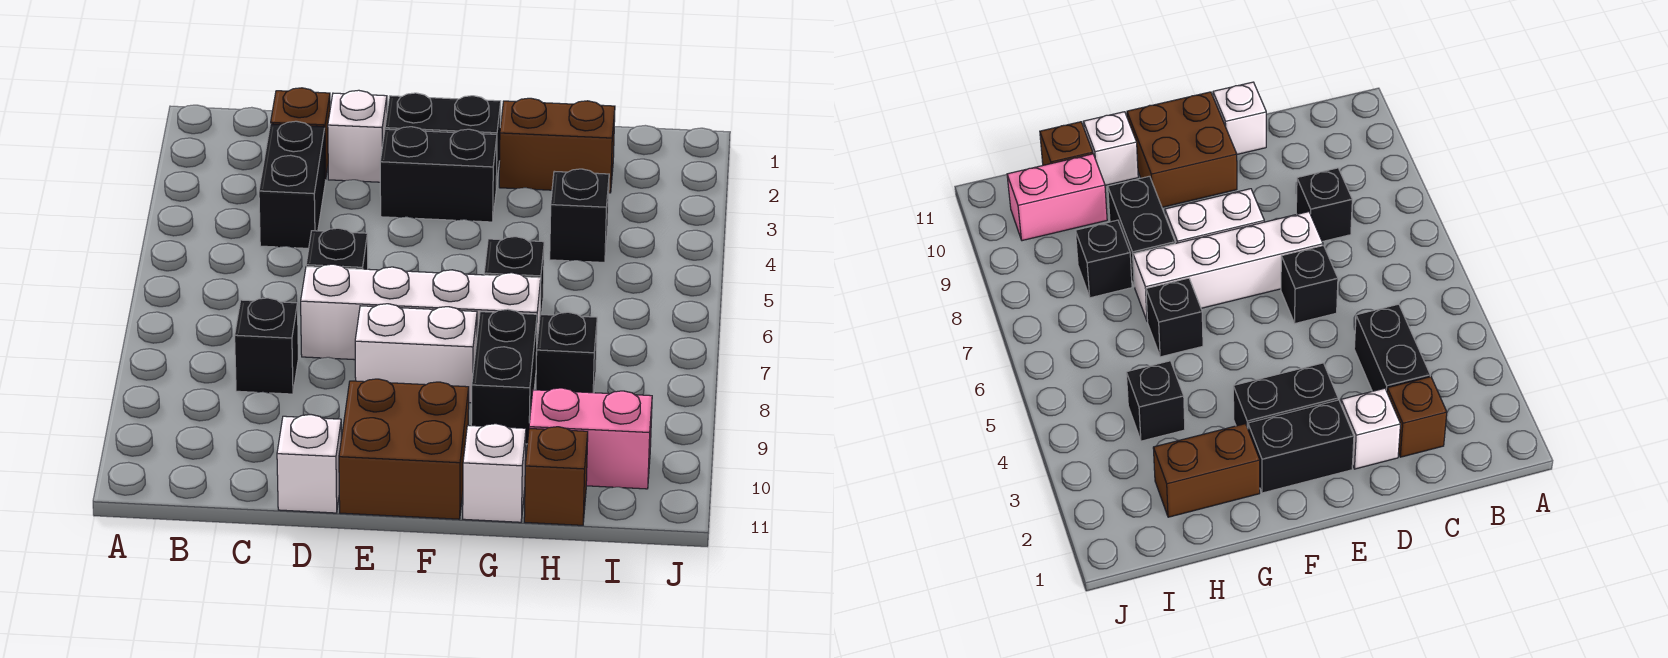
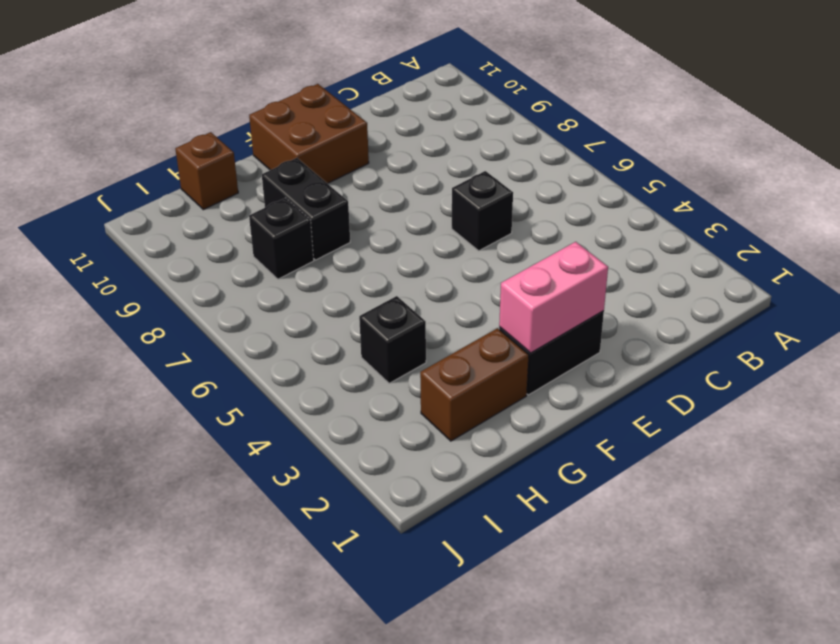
pink 1x2 brick [499,242,608,353] -> pink 1x2 brick moved to [529,388,652,489]
none -> brown 1x1 brick [271,88,330,179]
none -> black 1x2 brick [259,121,326,248]
none -> black 1x1 brick [235,298,298,394]

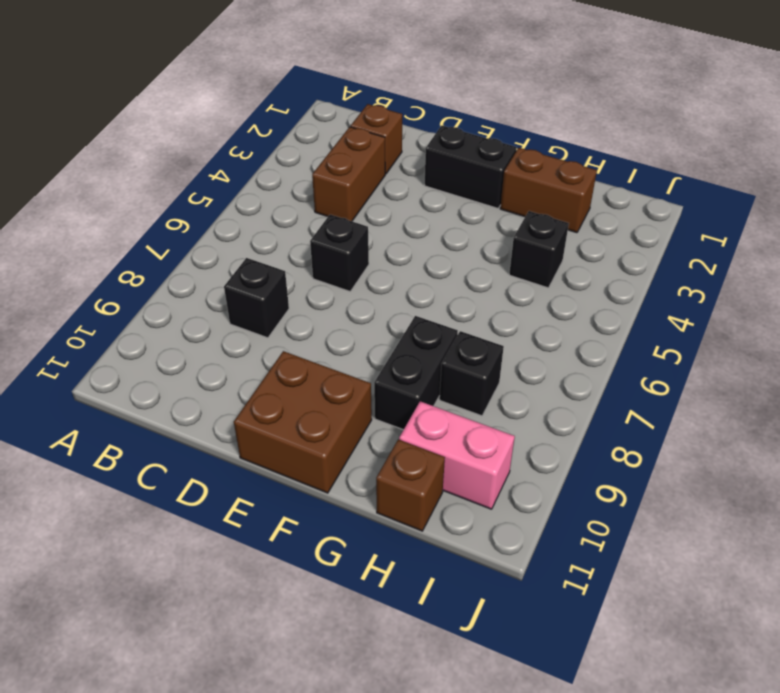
brown 1x2 brick [312,127,385,221] -> black 1x2 brick [259,121,326,248]
none -> white 1x1 brick [328,90,387,182]
none -> white 1x4 brick [301,264,541,360]
none -> white 1x1 brick [277,415,341,513]

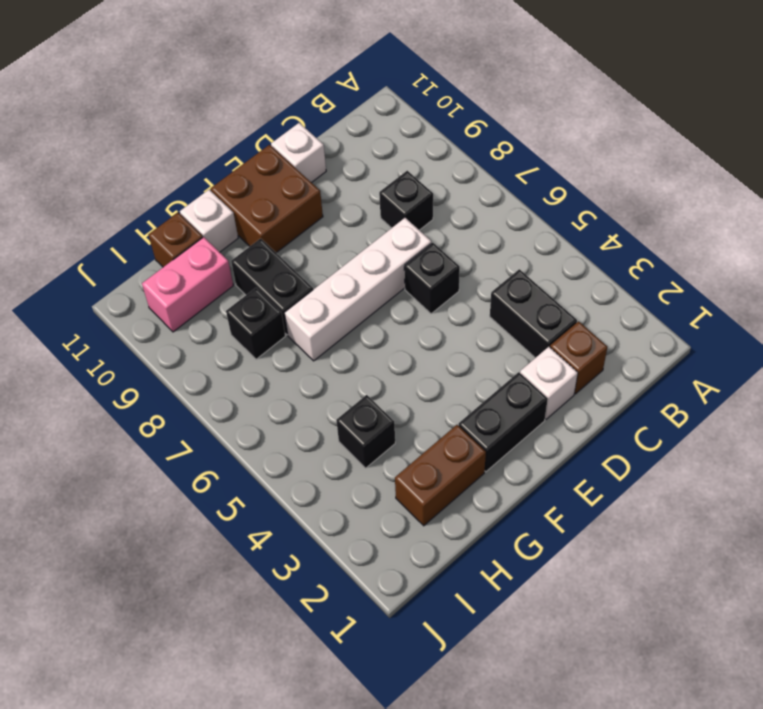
none -> black 1x2 brick [380,127,497,222]
none -> white 1x2 brick [355,304,477,403]
none -> black 1x1 brick [484,237,544,315]

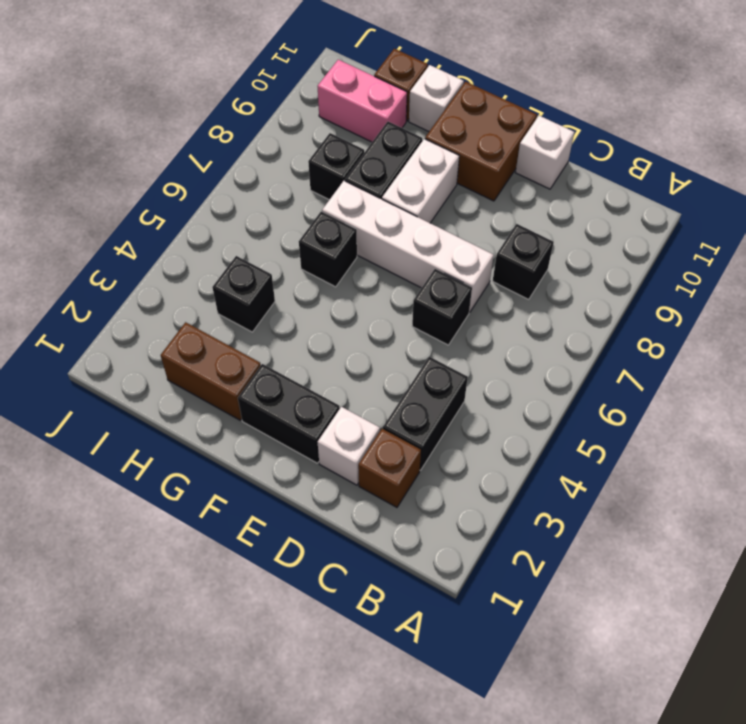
white 1x2 brick [382,139,459,223] -> white 1x2 brick turned to [355,304,477,403]
none -> black 1x2 brick [380,127,497,222]

